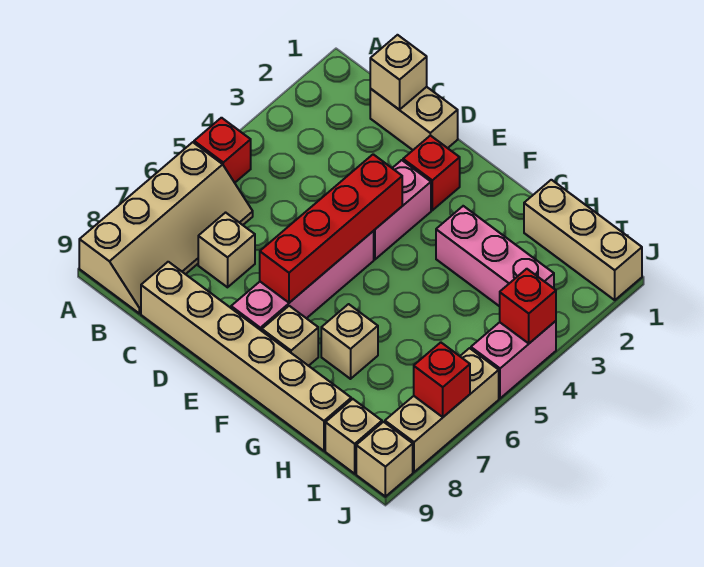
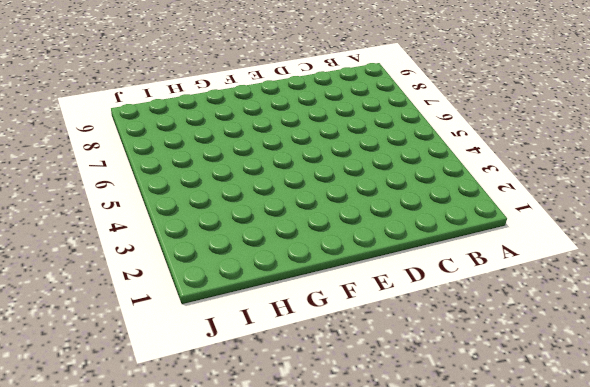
none -> red 1x1 brick [194,118,251,183]
none -> tan 2x4 slope [79,142,253,314]
none -> tan 1x2 brick [370,87,458,150]

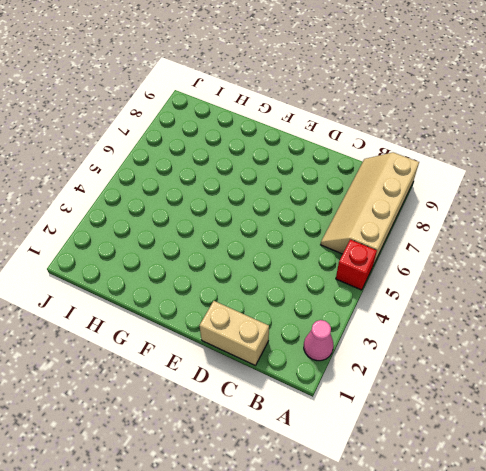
pink 1x1 cone [304,320,334,361] -> none
none -> tan 1x1 brick [198,213,255,287]
none -> tan 1x6 brick [141,262,351,451]
none -> red 1x1 brick [403,135,460,210]

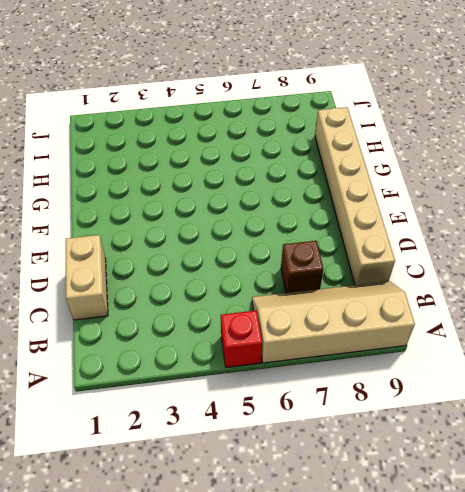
brown 1x1 brick [281,241,324,293] -> tan 1x1 brick [198,213,255,287]
none -> red 1x1 brick [403,135,460,210]
none -> pink 1x2 brick [374,160,431,259]
none -> pink 1x4 brick [231,231,374,331]

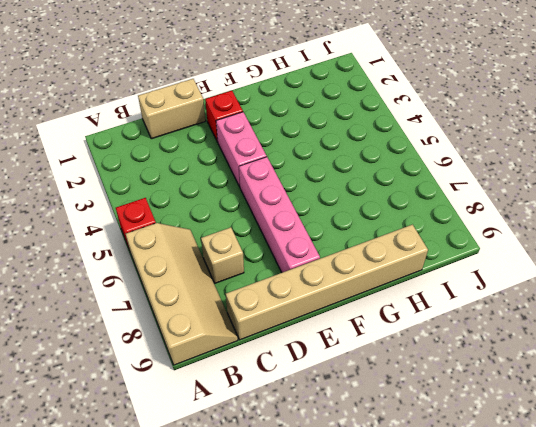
none -> tan 1x1 brick [262,306,318,366]
none -> pink 1x3 brick [436,206,554,306]
none -> tan 1x1 brick [321,304,378,379]

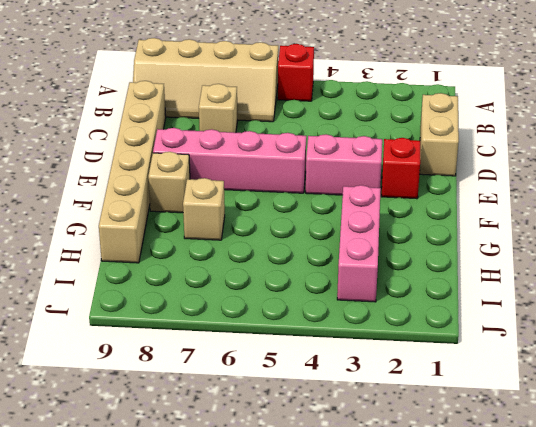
none -> tan 1x3 brick [524,180,642,300]
none -> tan 1x1 brick [325,399,382,474]
none -> pink 1x2 brick [471,321,556,398]

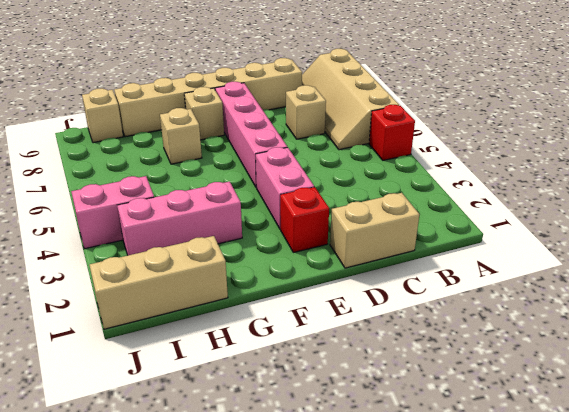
pink 1x2 brick [71,176,154,249] -> pink 1x2 brick turned to [471,321,556,398]
none -> tan 1x3 brick [385,348,499,472]
none -> tan 1x1 brick [356,422,413,497]
none -> tan 1x1 brick [370,35,427,110]

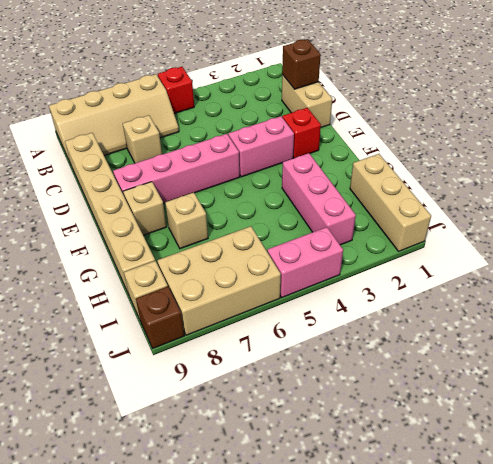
brown 1x1 brick [282,39,321,89] -> tan 1x1 brick [370,35,427,110]
tan 2x3 brick [157,226,281,335] -> tan 1x3 brick [385,348,499,472]
brown 1x1 brick [136,287,184,348] -> tan 1x1 brick [356,422,413,497]
none -> red 1x4 brick [260,154,402,303]
none -> red 1x1 brick [500,269,556,343]
none -> red 1x1 brick [414,342,470,417]

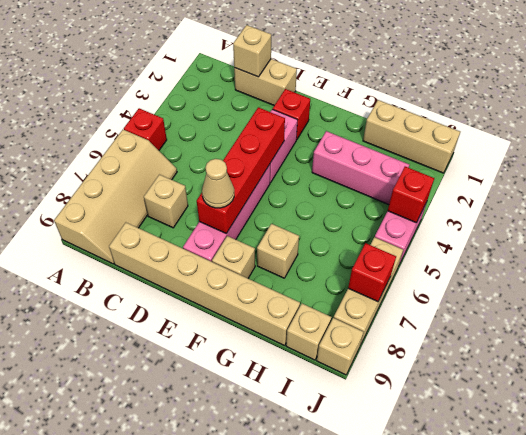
tan 1x1 cone [202,159,234,208] -> none

